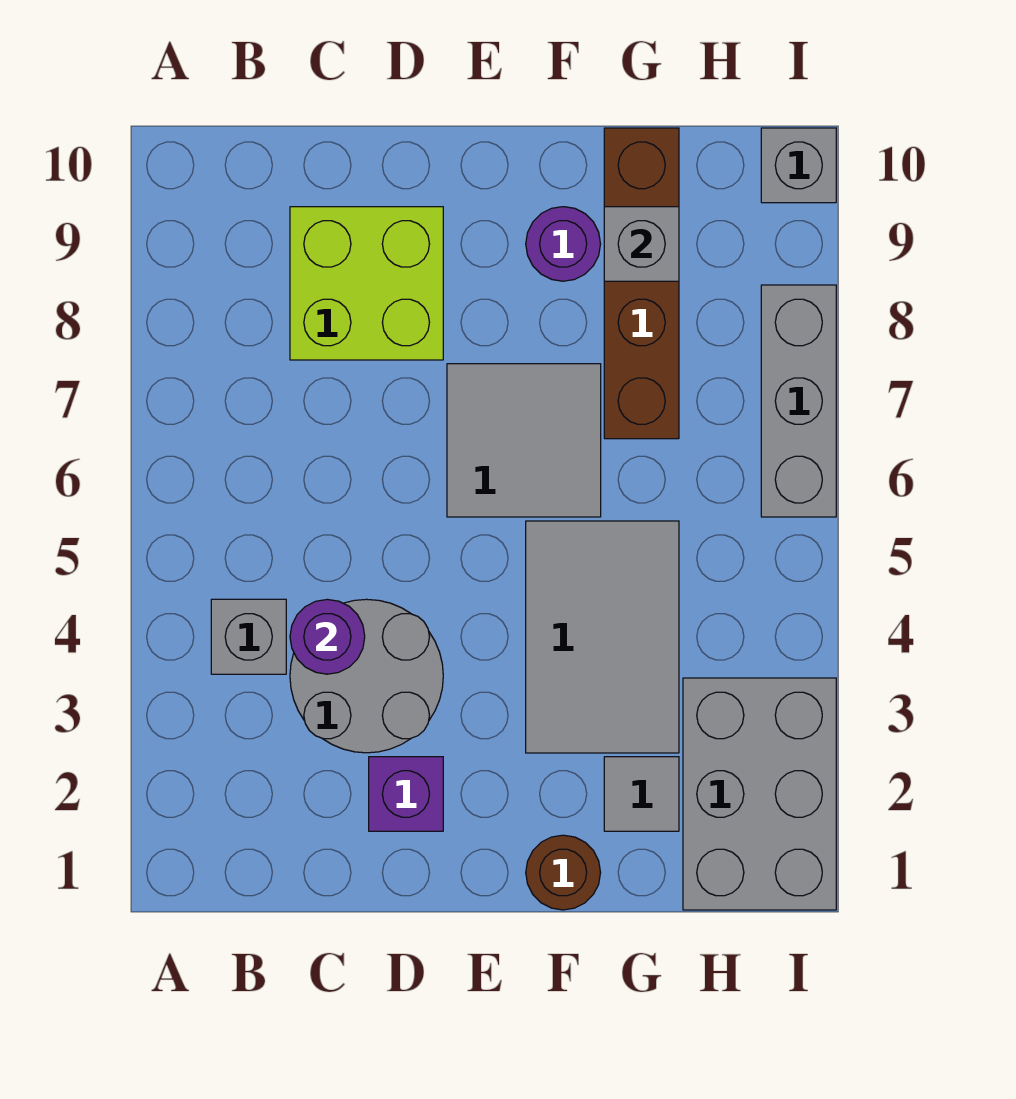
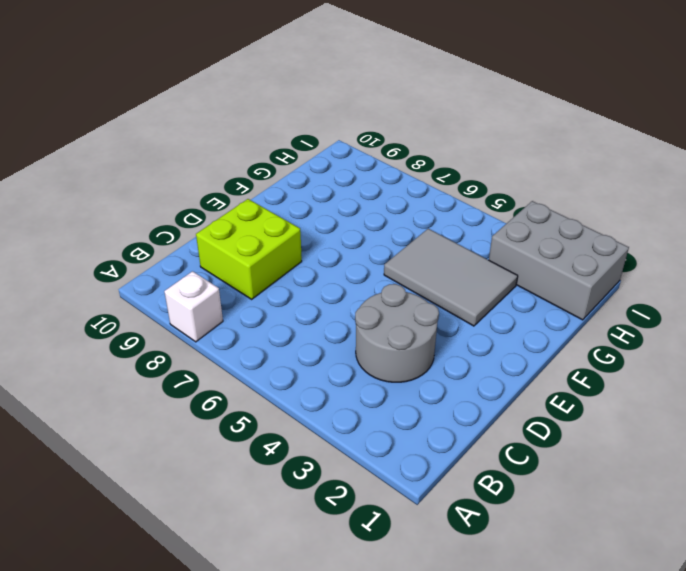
white 1x1 brick [164,271,223,342] -> none
none -> grey 1x1 brick [211,599,286,674]
none -> purple 1x1 brick [369,757,443,831]
none -> grey 2x2 tile [447,364,601,517]

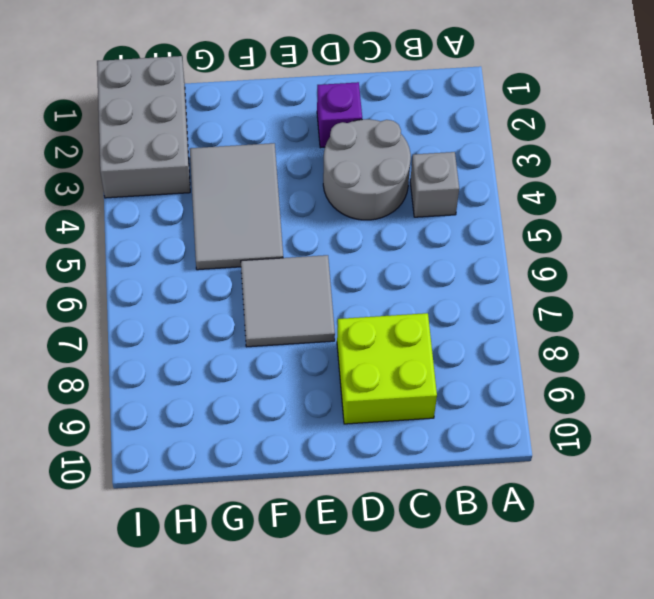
none -> brown 1x1 round brick [526,835,601,910]
none -> purple 1x1 round brick [526,207,600,281]
none -> grey 1x1 tile [604,757,679,831]

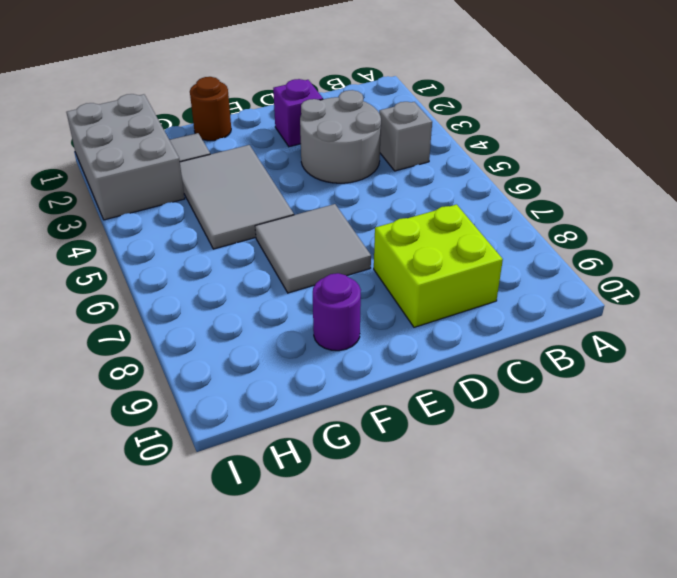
none -> brown 1x4 brick [604,128,679,439]
none -> grey 1x3 brick [761,285,836,517]
none -> grey 1x1 brick [761,128,836,203]

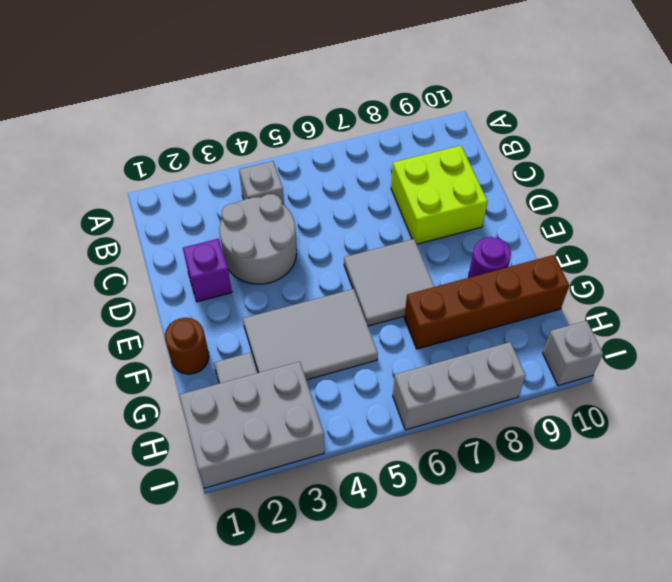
none -> purple 1x1 round brick [290,599,365,674]
none -> grey 1x1 brick [604,207,679,281]

